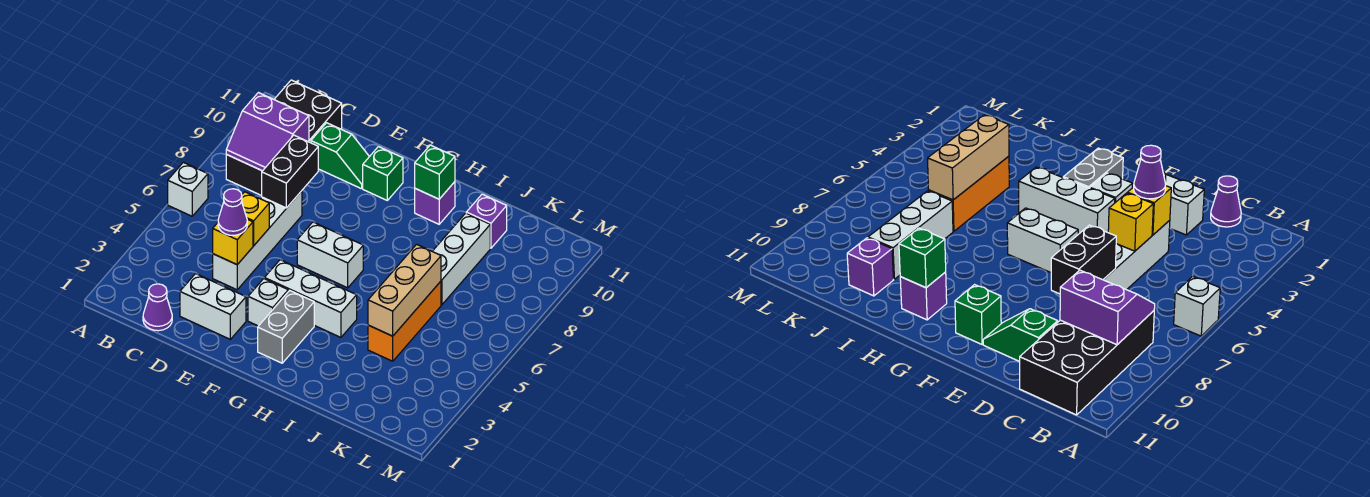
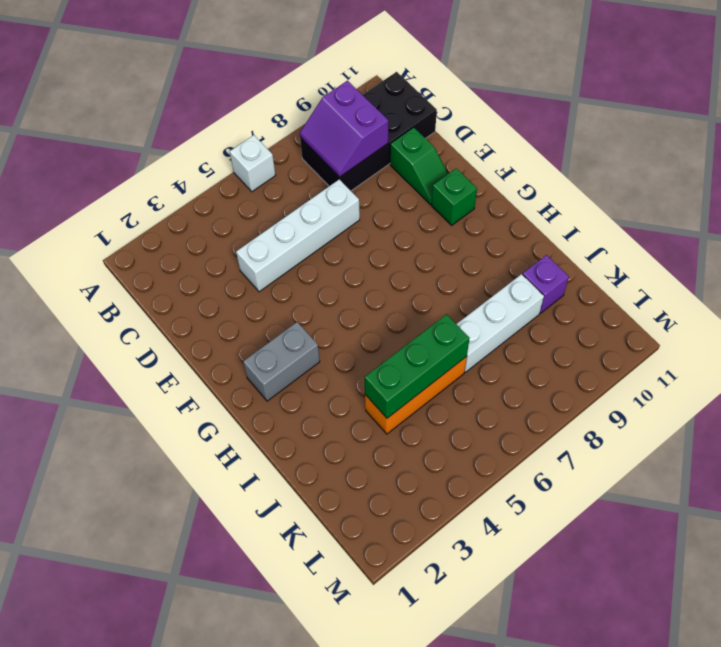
green 1x3 brick [364,314,470,418] -> tan 1x3 brick [368,244,441,336]
none -> purple 1x1 cone [143,284,172,331]
none -> white 1x2 brick [180,274,246,339]
none -> white 1x1 brick [248,279,288,326]

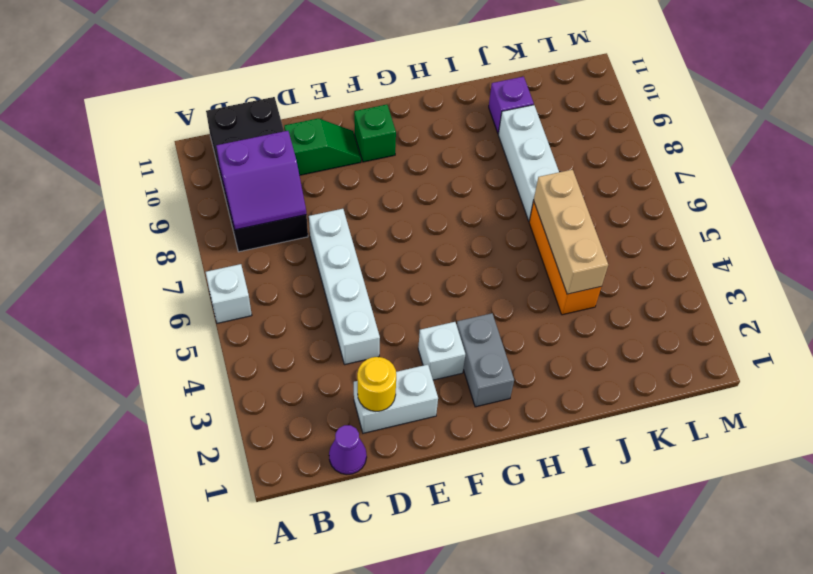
yellow 1x1 round brick [357,357,396,411] -> none
none -> white 1x3 brick [264,260,357,337]
none -> white 1x2 brick [297,222,363,288]
none -> purple 1x1 brick [415,182,455,224]

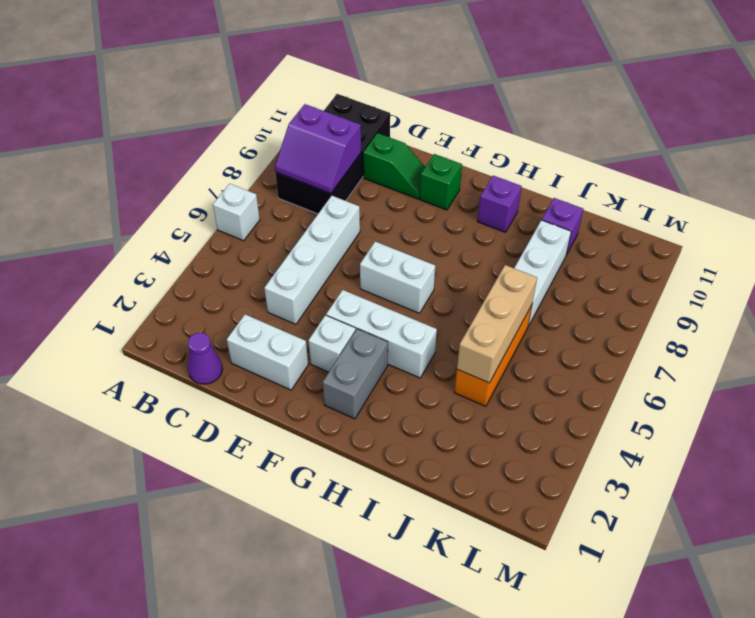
none -> yellow 1x1 brick [213,219,253,265]
none -> yellow 1x1 brick [242,192,269,246]
none -> black 1x2 brick [262,135,318,208]

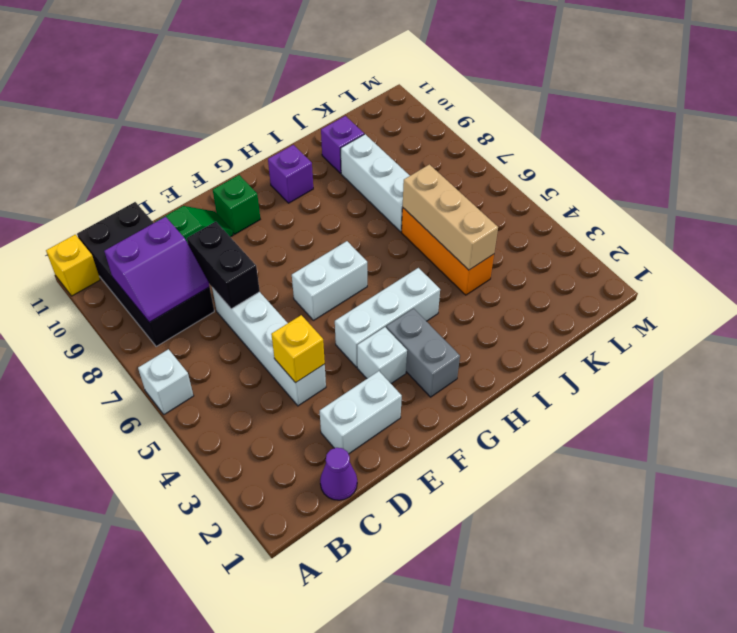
yellow 1x1 brick [46,235,100,296] -> yellow 1x1 brick moved to [242,192,269,246]
none -> green 1x1 brick [415,145,455,199]
none -> purple 1x1 cone [218,189,247,235]

